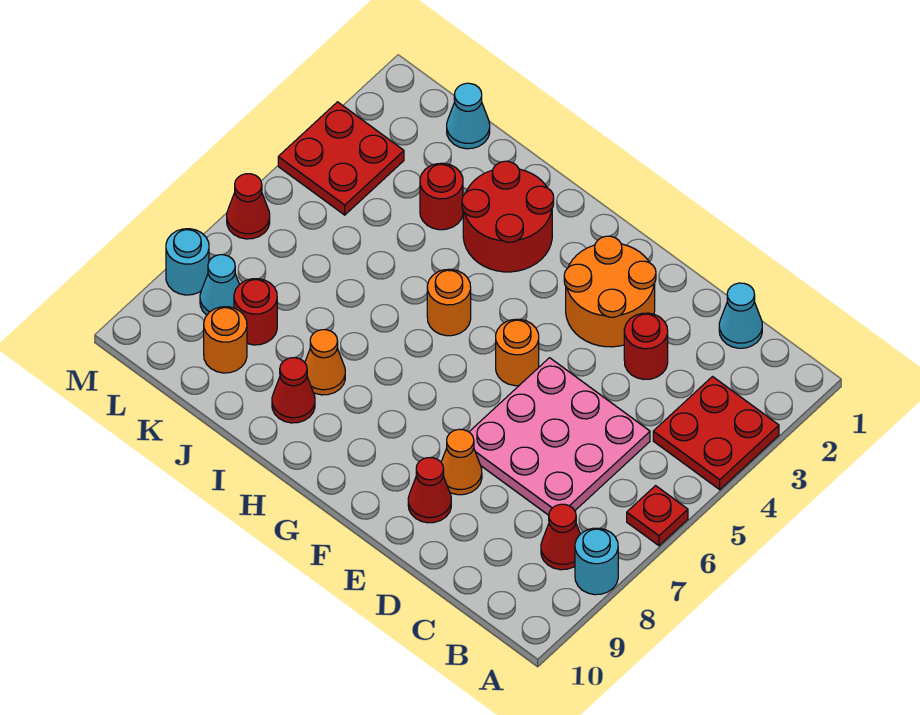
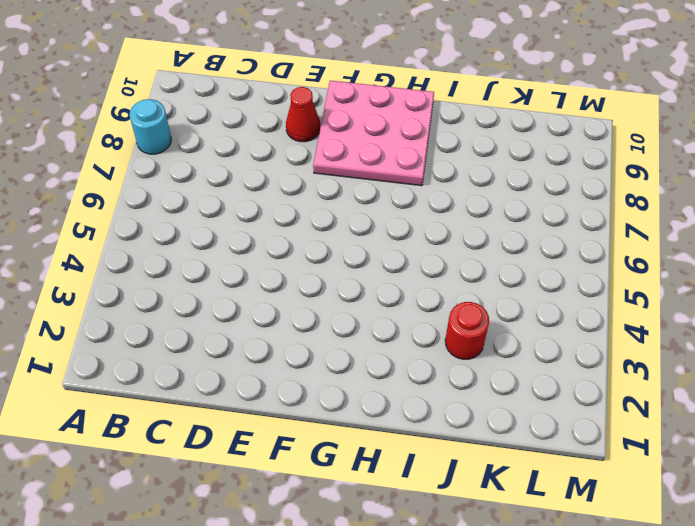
pink 3x3 plate [313,81,434,186] -> pink 3x3 plate moved to [469,358,650,515]
none -> red 2x2 plate [653,377,779,490]
none -> red 1x1 plate [627,486,688,546]
none -> red 1x1 cone [541,504,580,570]

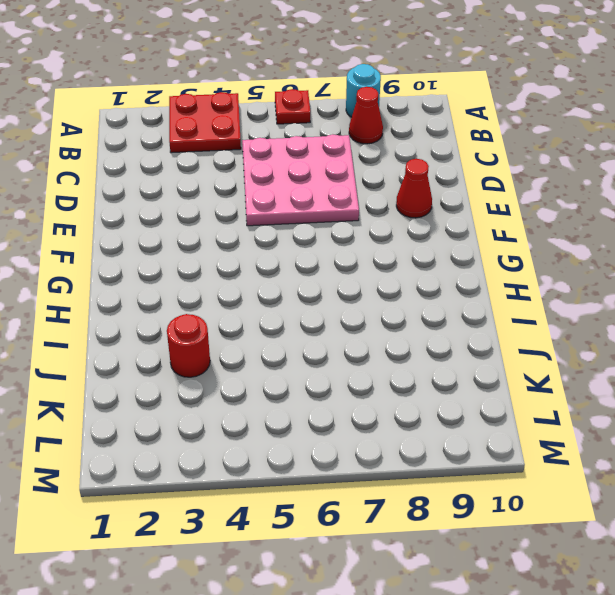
none -> cyan 1x1 cone [719,283,762,348]
none -> red 1x1 round brick [624,313,668,379]
none -> orange 2x2 round brick [564,236,656,347]

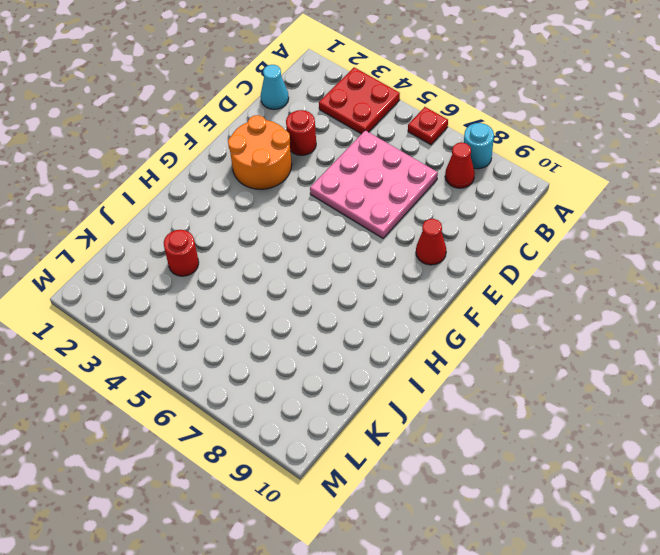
none -> orange 1x1 cone [441,429,482,495]
none -> orange 1x1 round brick [496,319,539,386]
none -> red 2x2 round brick [462,161,554,272]

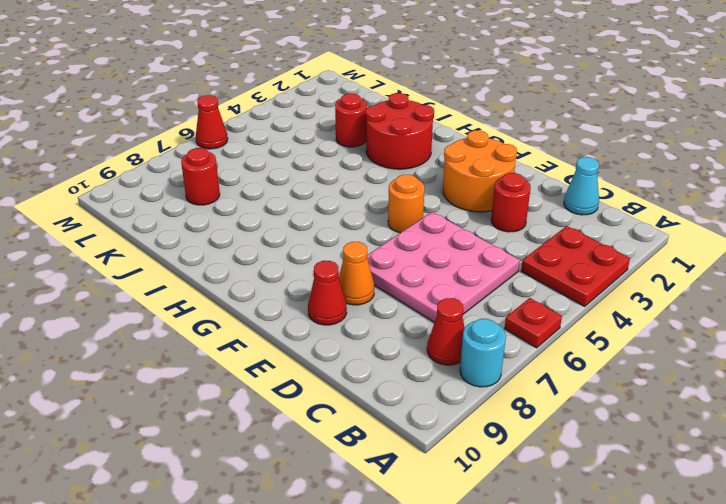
none -> orange 1x1 round brick [427,269,471,336]
none -> orange 1x1 cone [305,330,345,395]
none -> red 1x1 cone [272,358,315,423]

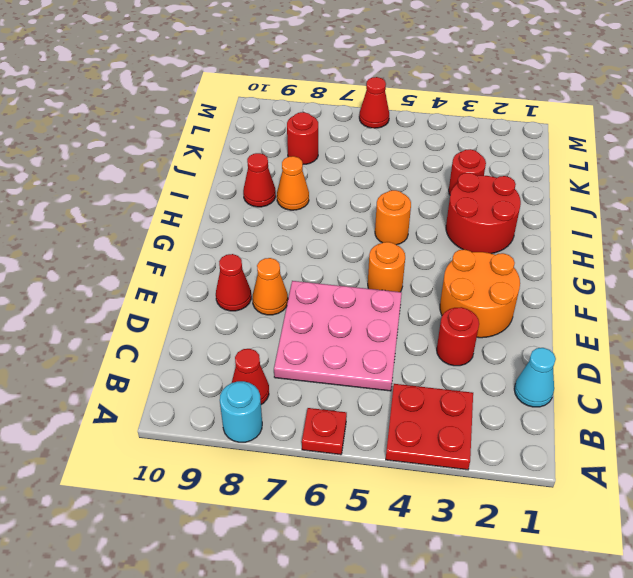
none -> cyan 1x1 cone [447,83,490,149]
none -> orange 1x1 round brick [204,307,247,373]
none -> red 2x2 plate [278,102,404,215]

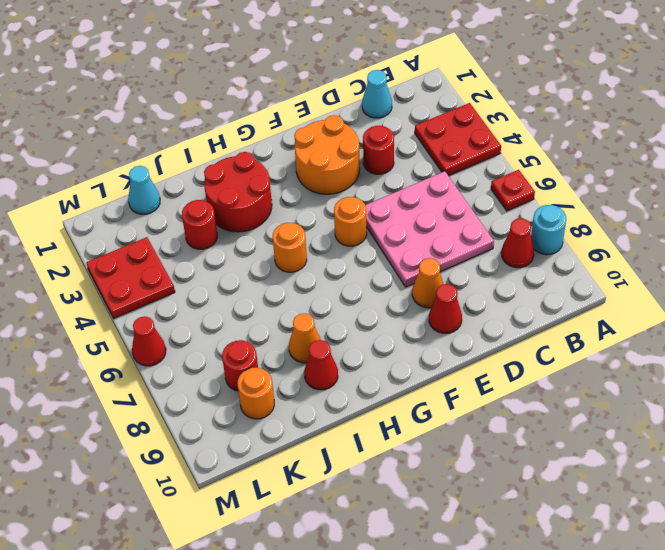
none -> cyan 1x1 cone [200,255,239,315]
none -> cyan 1x1 round brick [166,229,209,295]

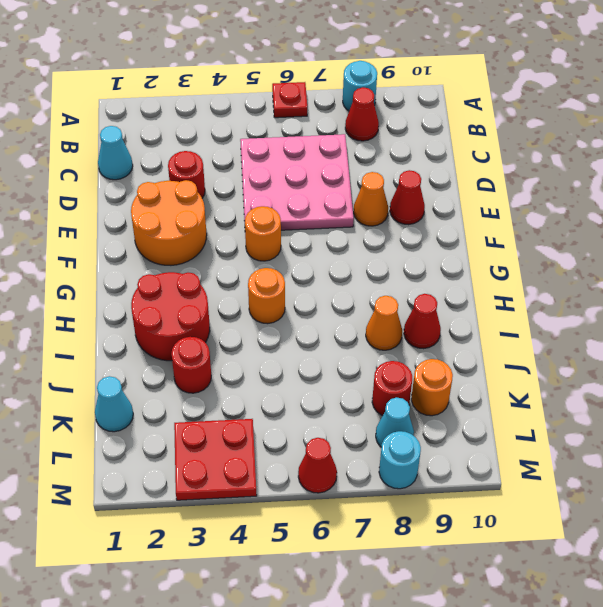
none -> red 2x2 plate [653,377,779,490]

